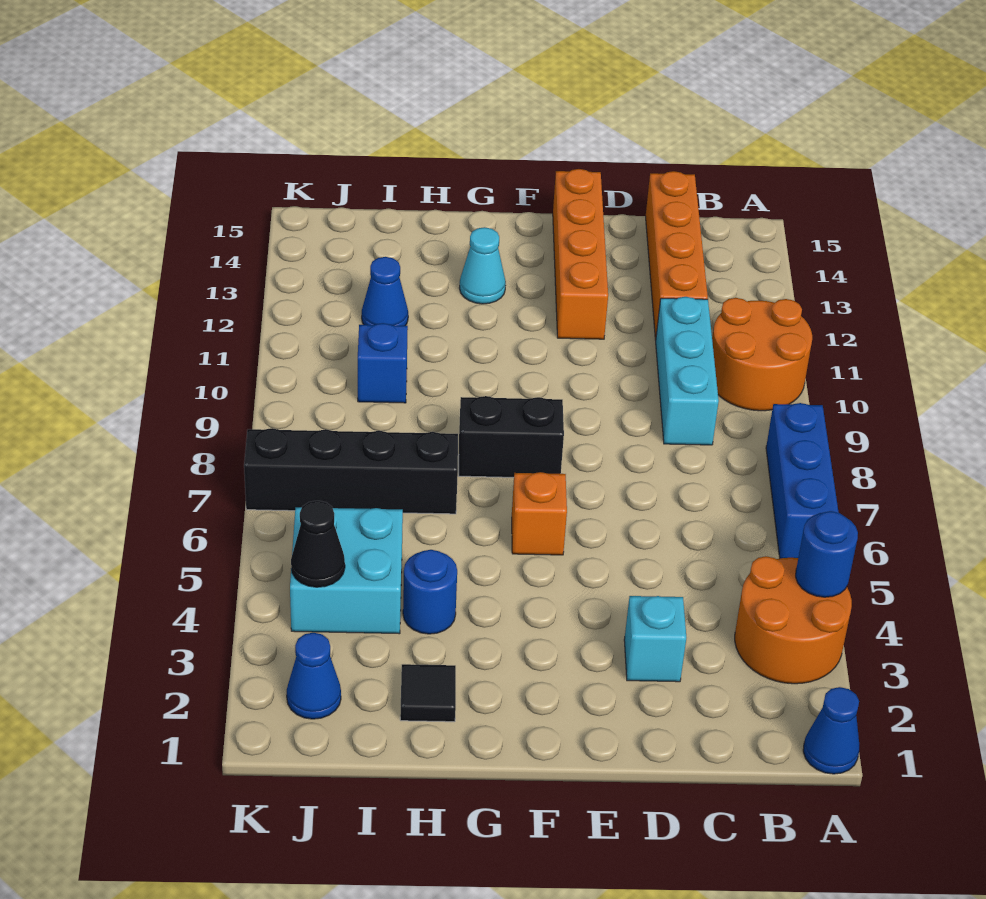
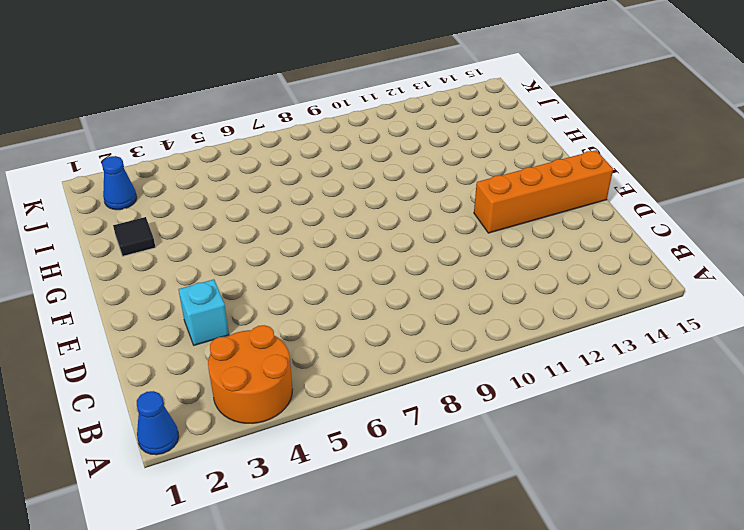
none -> blue 1x3 brick [766,403,839,558]
none -> orange 2x2 round brick [712,298,812,411]
none -> cyan 1x3 brick [656,297,719,445]

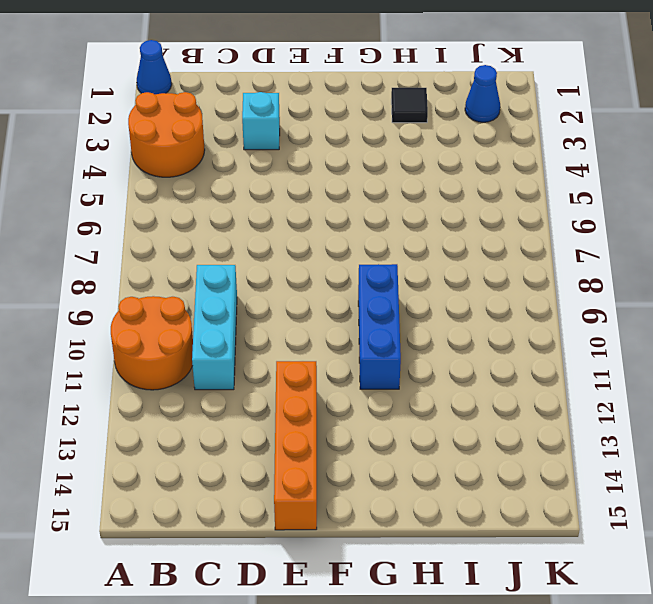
blue 1x3 brick [358,264,401,389] -> blue 1x3 brick moved to [766,403,839,558]
none -> orange 1x4 brick [646,171,708,340]
none -> orange 1x1 brick [512,472,567,555]
none -> black 1x2 brick [459,396,564,477]

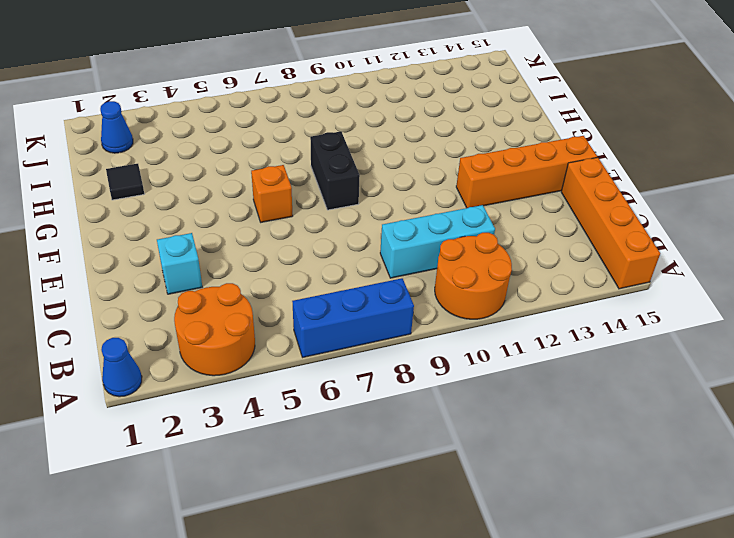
orange 1x4 brick [561,157,660,289] -> orange 1x4 brick turned to [646,171,708,340]
none -> cyan 1x1 cone [460,227,506,304]
none -> blue 1x1 round brick [403,550,457,634]
none -> black 1x4 brick [244,428,458,514]

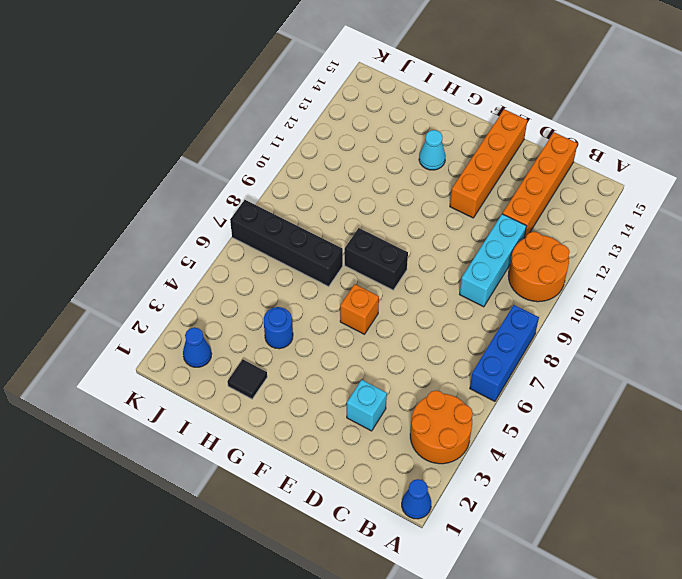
none -> cyan 2x2 brick [290,507,403,634]
none -> blue 1x1 brick [358,323,408,403]
none -> blue 1x1 cone [362,257,408,326]

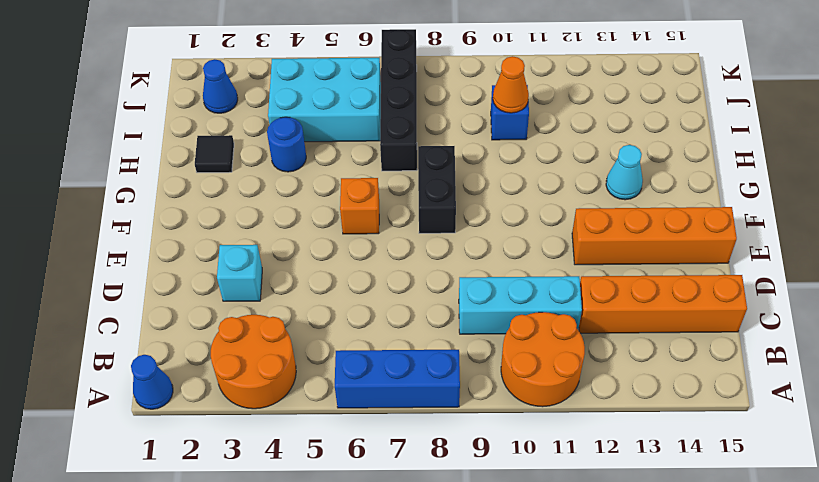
cyan 2x3 brick [268,58,381,142] -> cyan 2x2 brick [290,507,403,634]
orange 1x1 cone [493,56,529,113] -> none
none -> blue 1x1 cone [362,257,408,326]
none -> blue 1x1 round brick [796,511,858,597]
none -> black 1x1 cone [291,501,345,587]

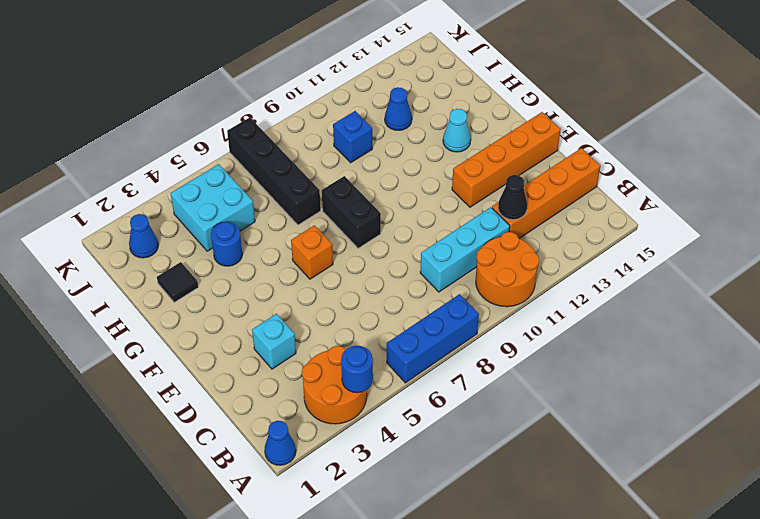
black 1x1 cone [498,175,527,220] -> black 1x1 cone moved to [291,501,345,587]

